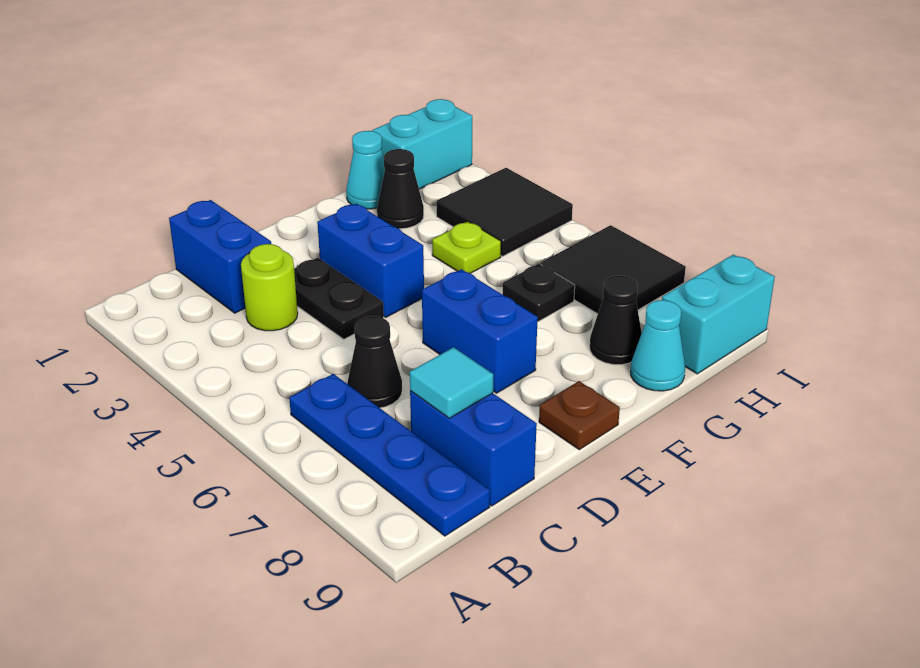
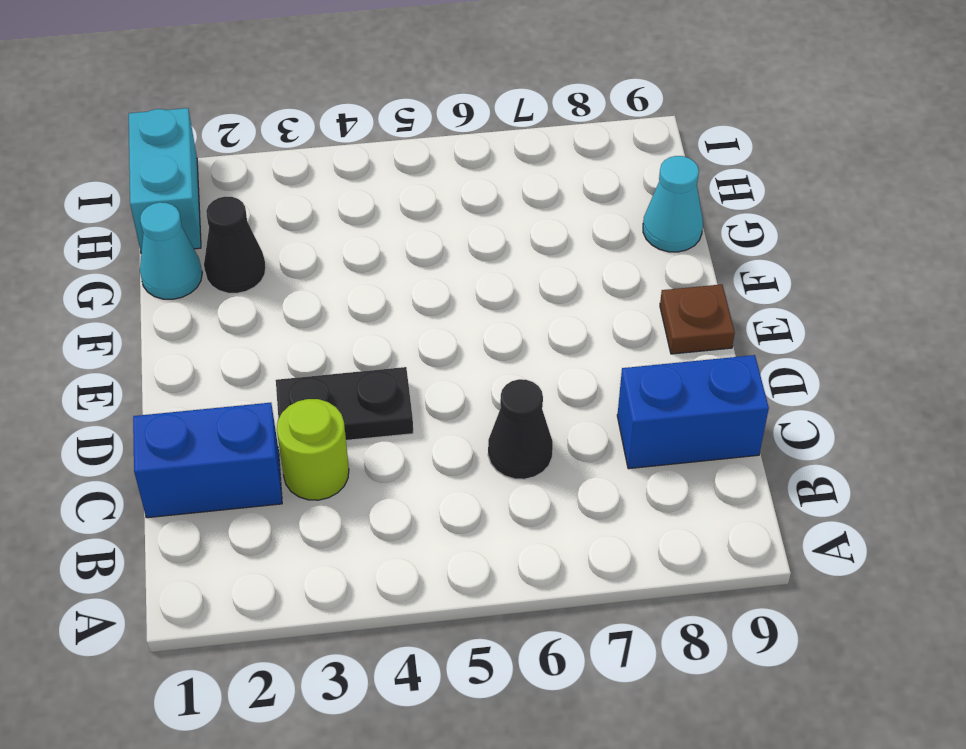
none -> blue 1x4 plate [289,374,490,536]
none -> blue 1x2 brick [317,204,424,317]
none -> blue 1x2 brick [422,269,538,393]

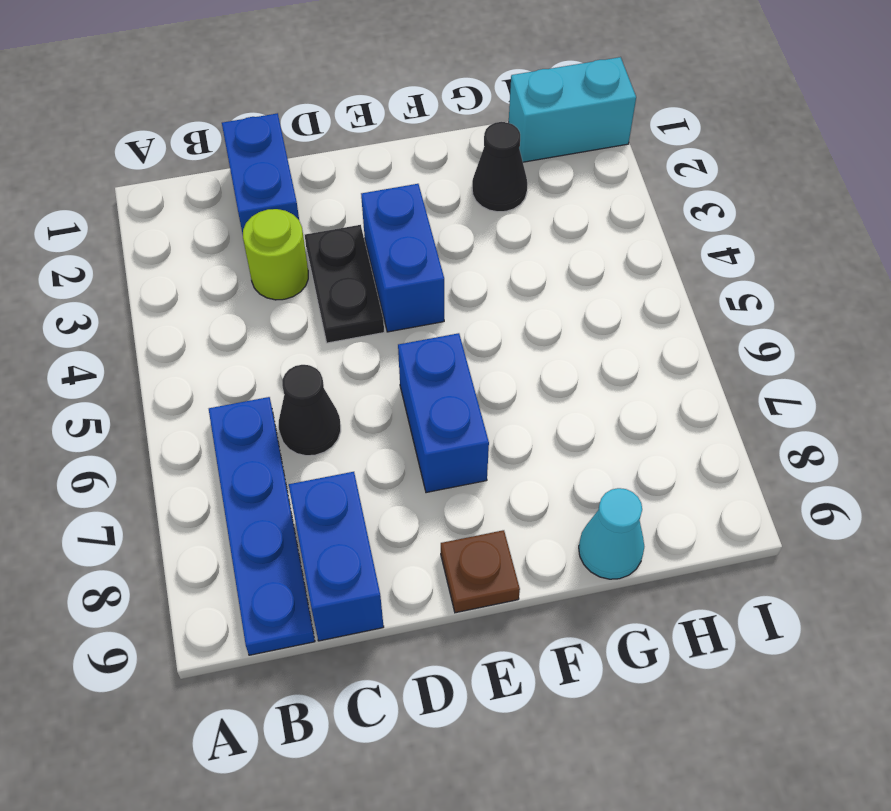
none -> cyan 1x1 cone [346,131,385,209]
none -> lime 1x1 plate [432,222,501,273]
none -> black 1x1 plate [503,264,575,322]

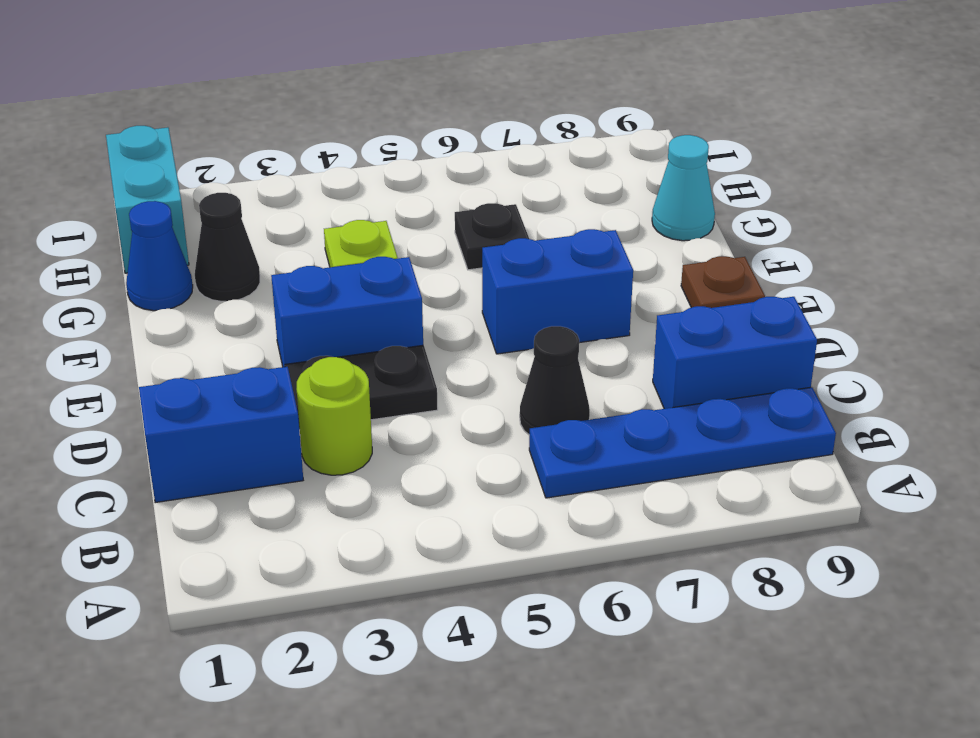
blue 1x1 cone [126,201,193,311] -> cyan 1x1 cone [346,131,385,209]
none -> black 1x1 cone [590,276,642,365]
none -> black 2x2 tile [437,168,573,256]
none -> black 2x2 tile [541,225,686,314]

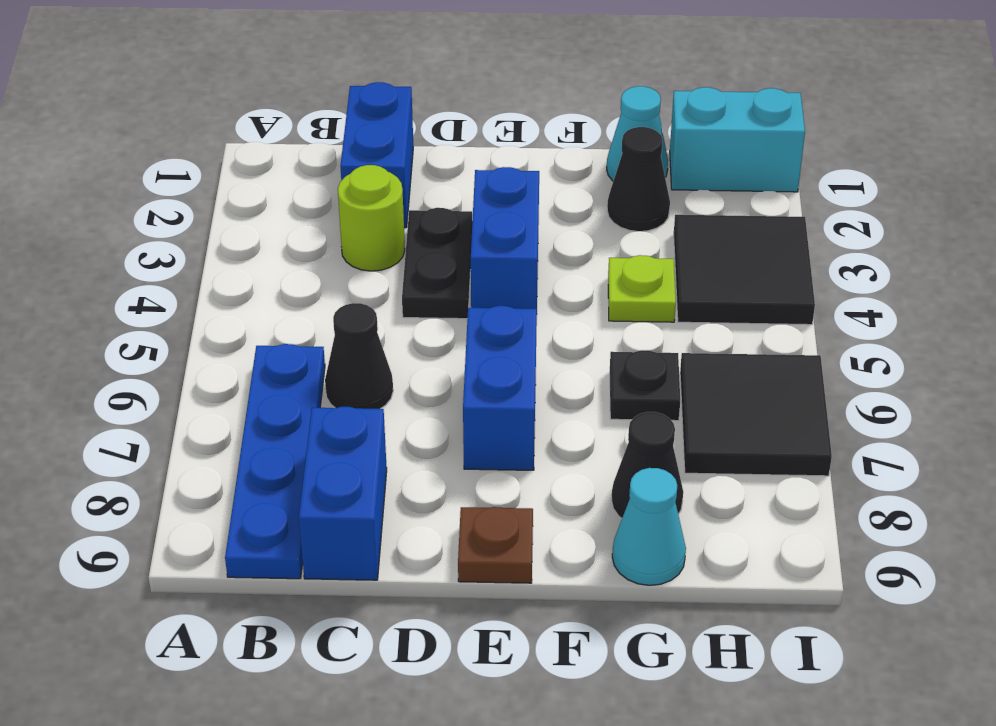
none -> cyan 1x2 brick [662,255,775,374]
none -> cyan 1x1 tile [410,347,493,418]

